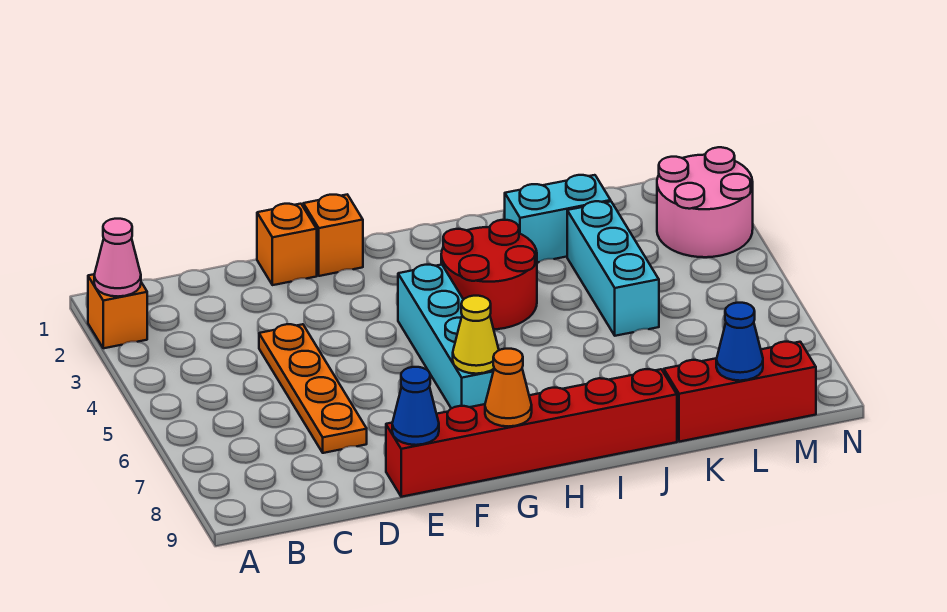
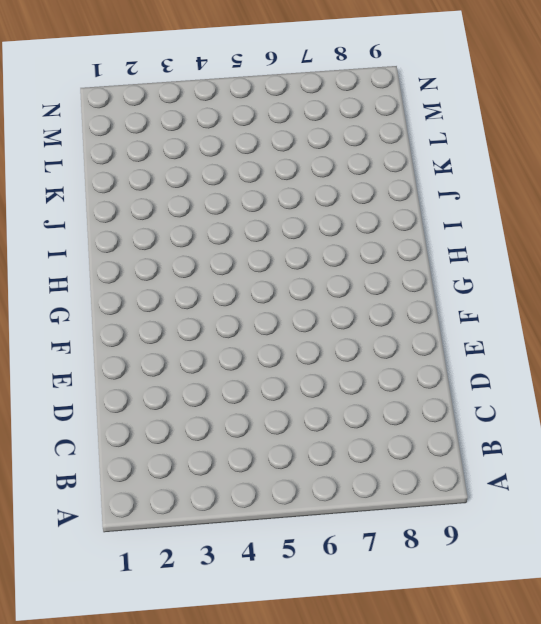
none -> orange 1x1 brick [88,274,147,348]
none -> orange 1x4 plate [259,324,367,453]
none -> orange 1x1 brick [257,204,317,285]

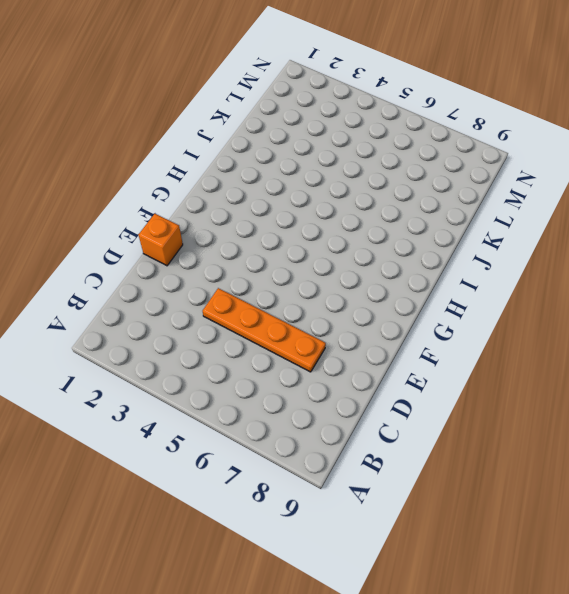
none -> orange 1x1 brick [88,274,147,348]
none -> red 1x6 brick [386,369,677,497]
none -> orange 1x1 brick [303,195,363,276]

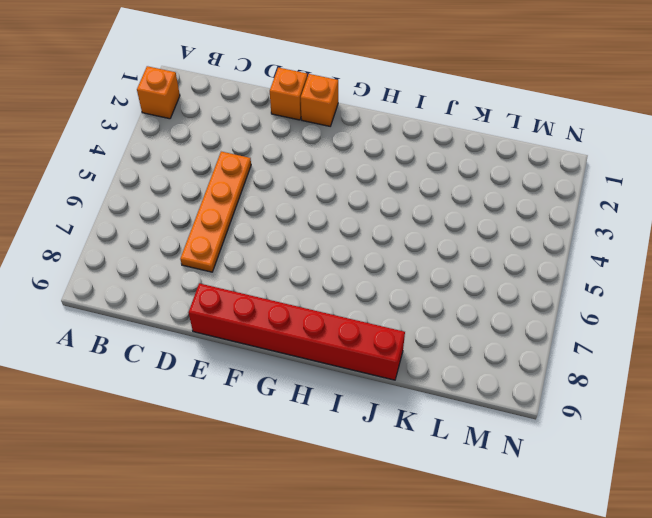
none -> cyan 1x4 brick [398,265,494,408]
none -> red 2x2 round brick [441,220,537,329]
none -> cyan 1x2 brick [505,175,611,262]

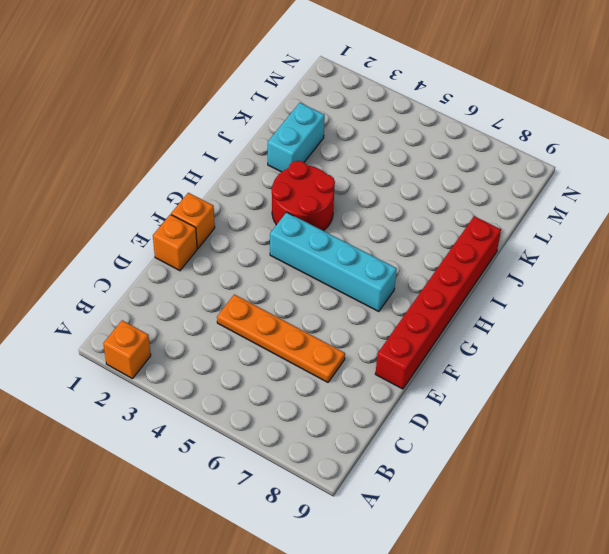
none -> cyan 1x3 brick [567,201,659,336]
none -> red 1x3 brick [664,342,816,442]
none -> pink 2x2 round brick [657,147,753,257]

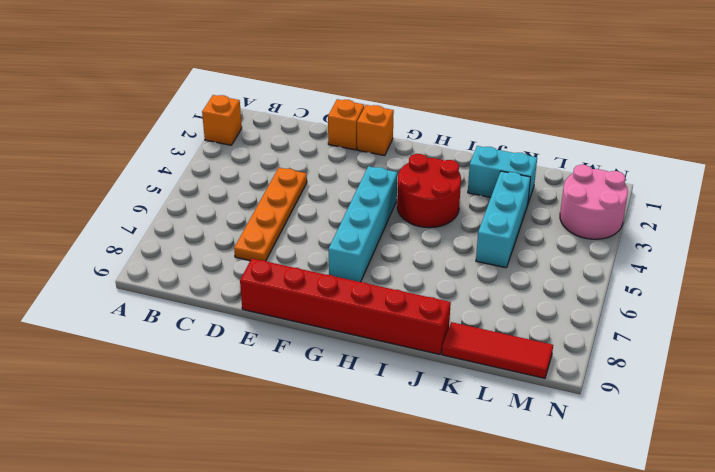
red 1x3 tile [442,322,553,378] -> red 1x3 brick [664,342,816,442]
none -> pink 1x1 cone [94,219,141,296]
none -> blue 1x1 cone [392,367,439,445]
none -> yellow 1x1 cone [453,296,499,374]

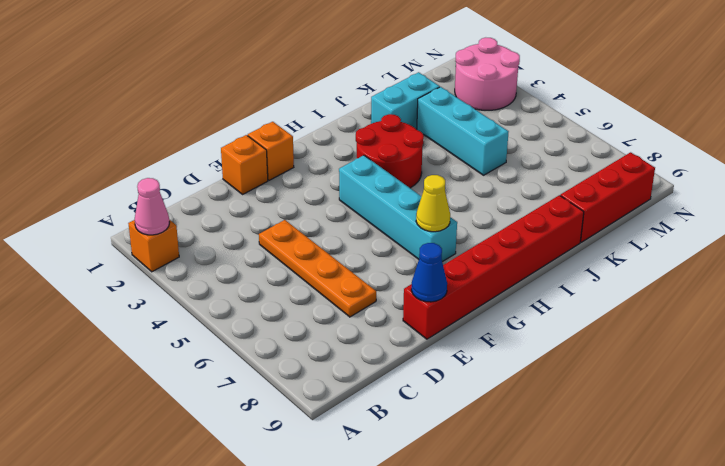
none -> orange 1x1 cone [485,349,532,426]
none -> blue 1x1 cone [716,303,763,381]

